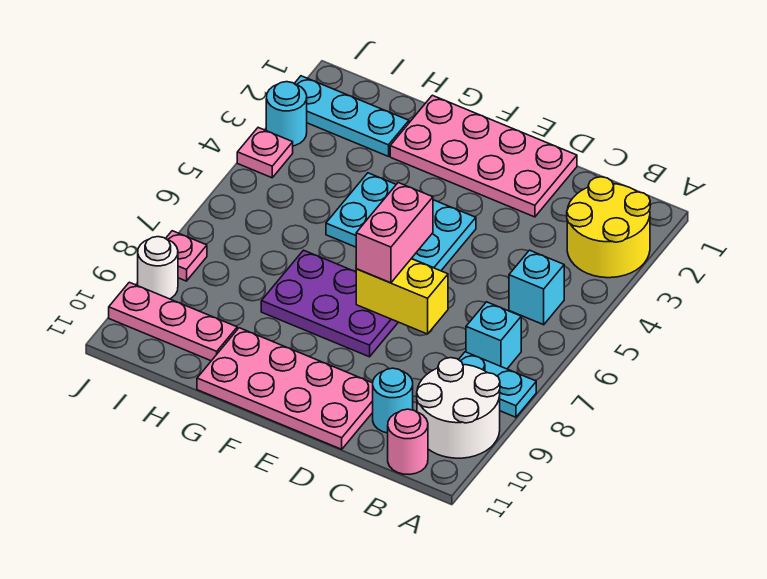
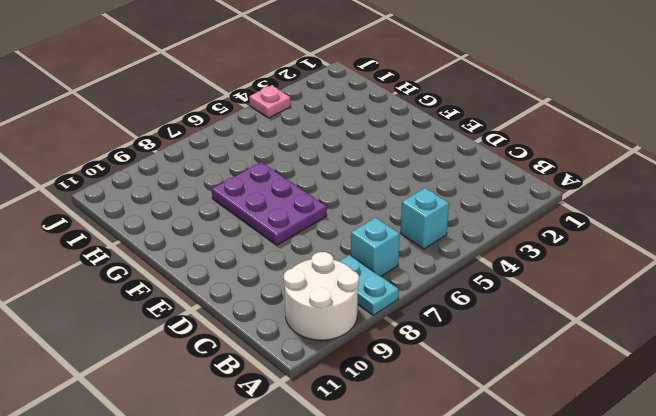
none -> yellow 2x2 round brick [567,177,650,278]
none -> pink 1x1 round brick [388,409,428,474]
none -> cyan 1x1 round brick [373,368,413,433]

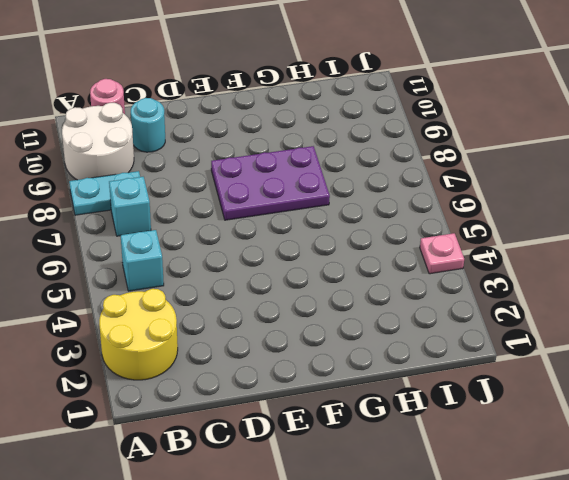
none -> pink 2x4 plate [390,95,577,217]
none -> pink 2x4 plate [197,328,373,449]
none -> cyan 2x3 plate [326,173,476,271]

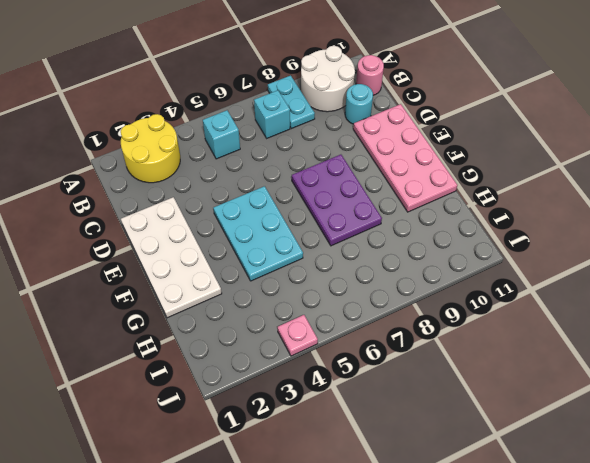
white 2x4 plate [121,197,222,318] -> pink 2x4 plate [390,95,577,217]
none -> cyan 1x3 plate [294,76,409,156]
none -> pink 1x3 plate [109,282,237,361]
none -> cyan 1x1 round brick [266,82,307,146]

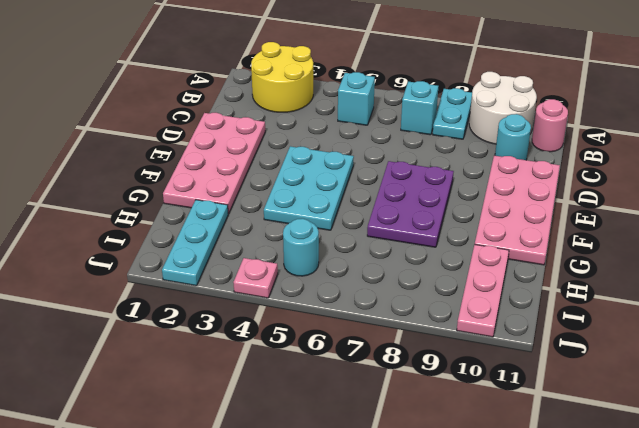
cyan 1x1 round brick [283,219,319,276] -> cyan 1x1 round brick moved to [266,82,307,146]
none -> pink 1x1 plate [166,231,207,281]
none -> white 1x1 round brick [138,237,178,299]
none -> yellow 1x2 brick [356,259,448,334]

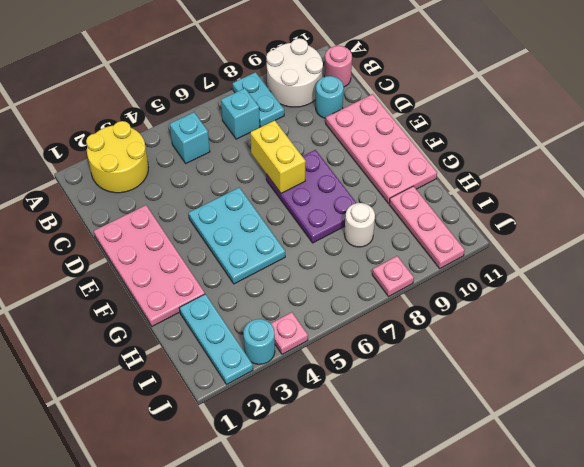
white 1x1 round brick [344,203,375,247] -> white 1x1 round brick moved to [138,237,178,299]
none -> pink 1x2 brick [356,183,433,283]

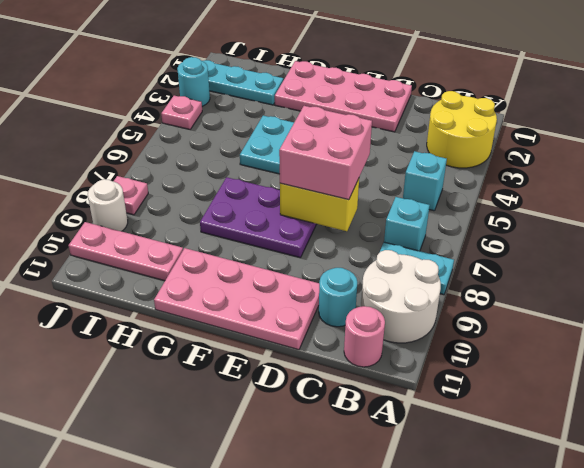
pink 2x2 brick [279,106,372,200] -> pink 1x2 brick [356,183,433,283]

